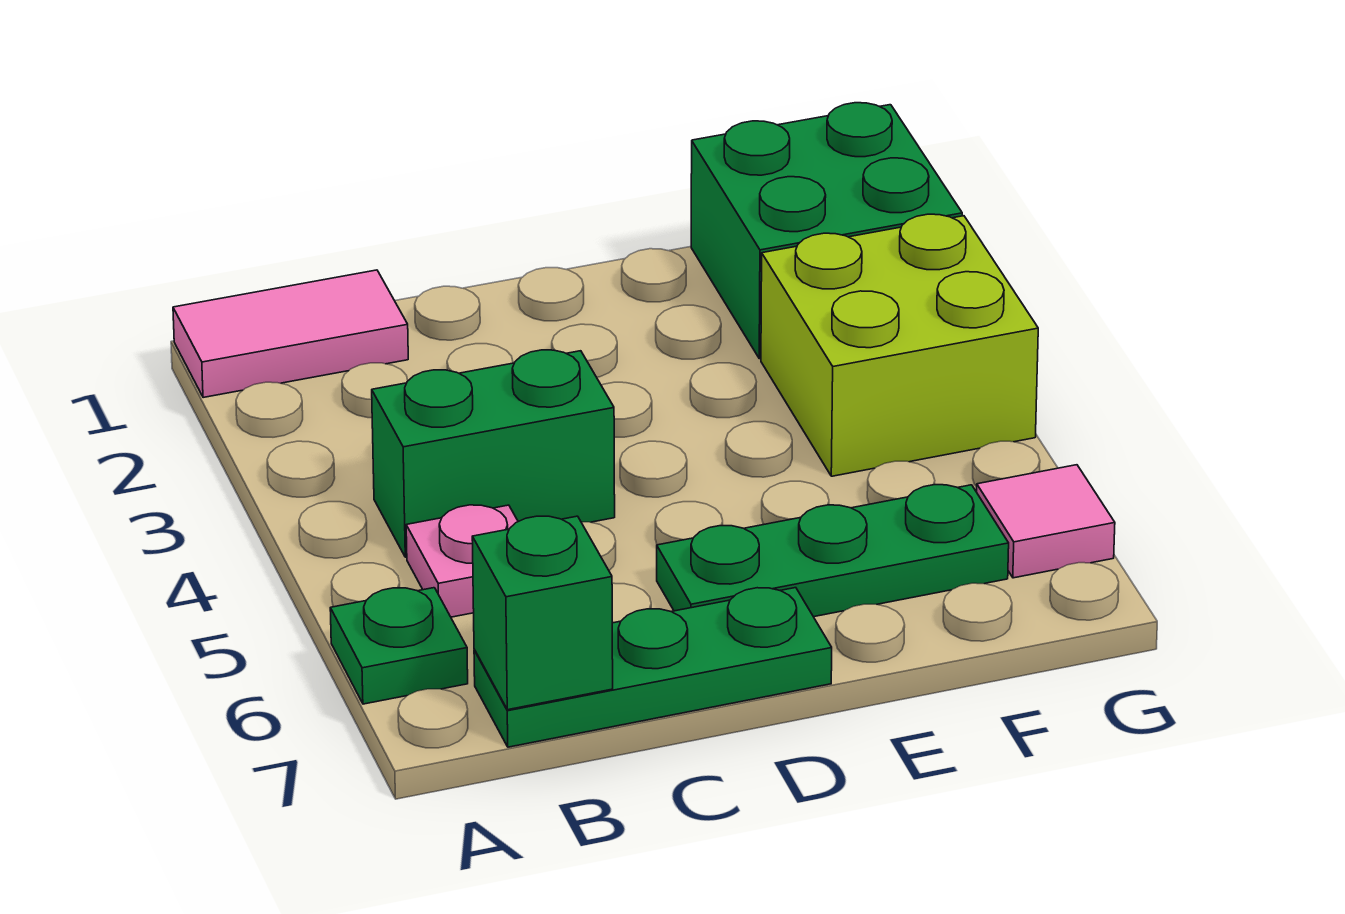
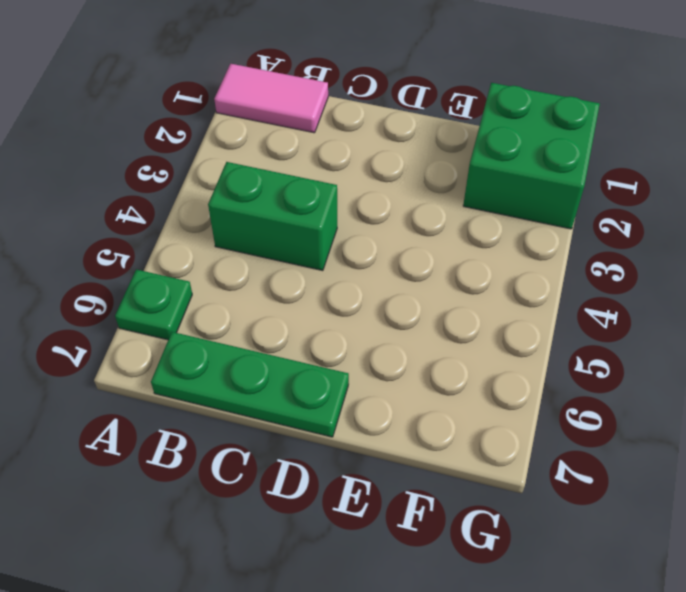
none -> pink 1x1 plate [406,505,518,617]
none -> green 1x3 plate [657,485,1009,617]

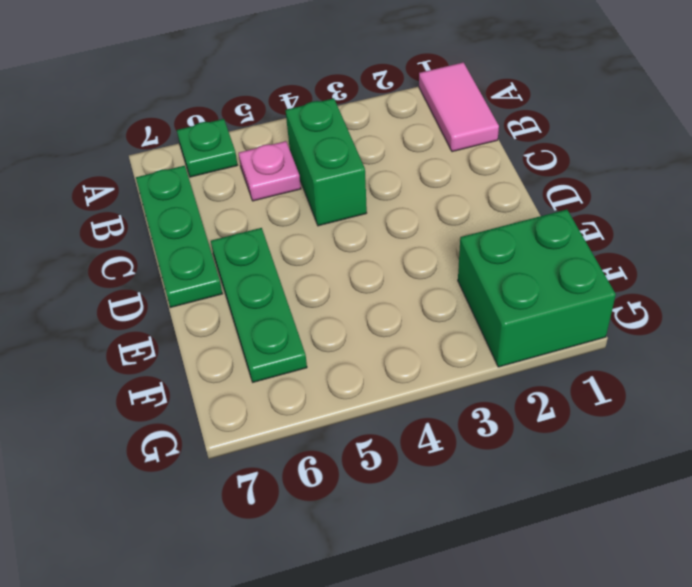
none -> lime 2x2 brick [761,214,1038,476]
none -> pink 1x1 tile [977,465,1115,578]

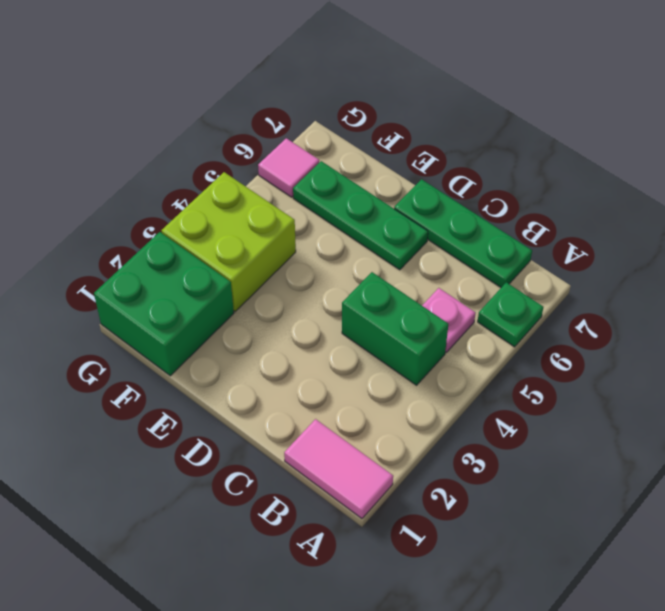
none -> green 1x1 brick [472,516,613,710]

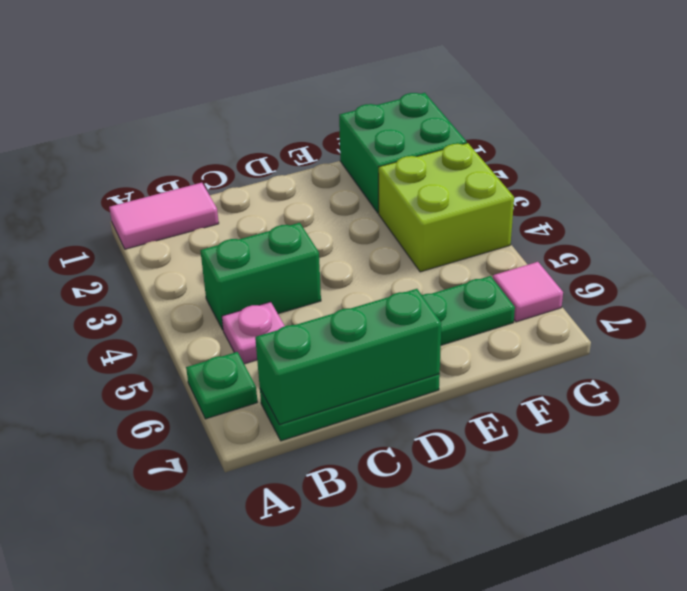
green 1x3 brick [255,289,441,425] -> green 1x1 brick [472,516,613,710]

